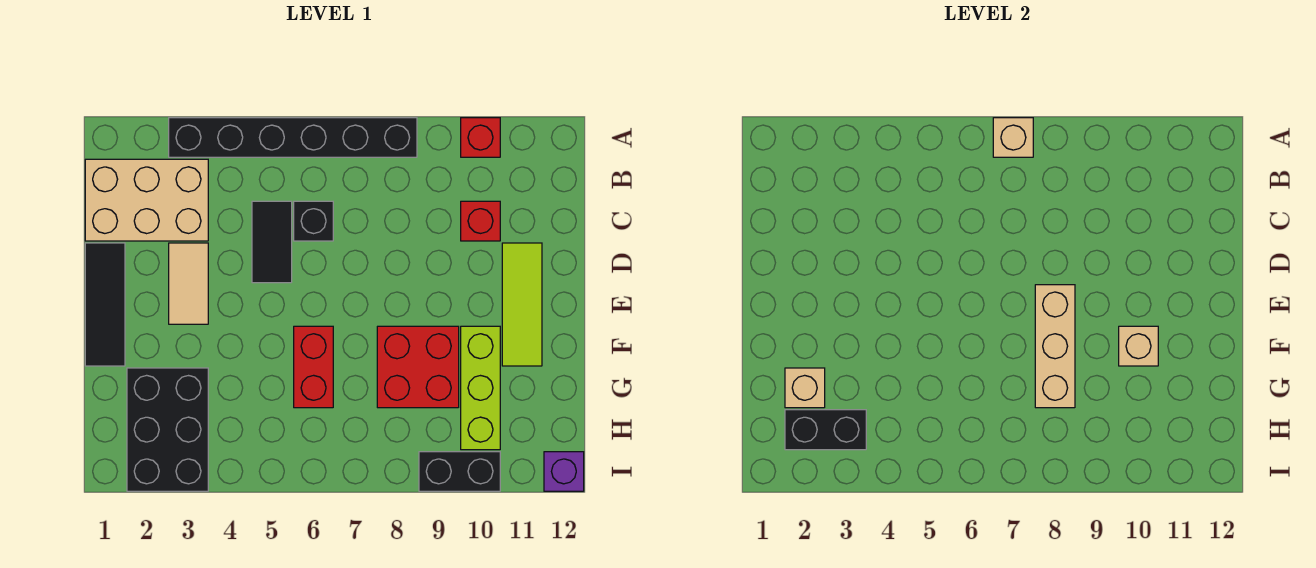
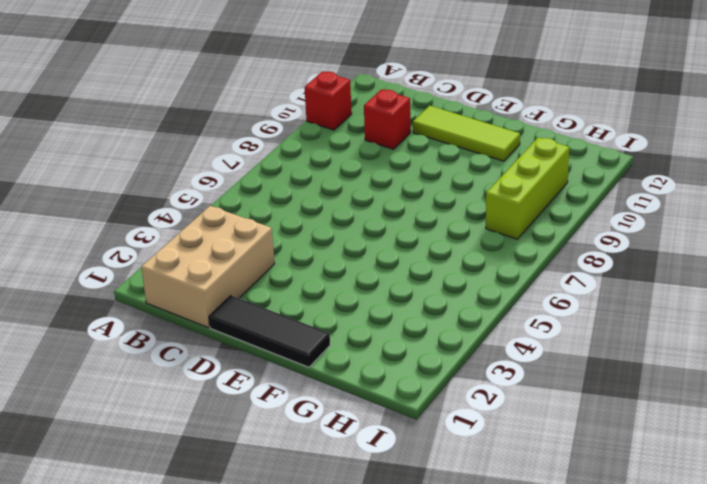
lime 1x3 brick [486,137,569,239] -> lime 1x3 brick turned to [461,326,500,450]
none -> black 1x6 brick [169,118,417,157]
none -> black 1x2 tile [252,201,292,283]
none -> black 1x1 brick [294,201,333,241]

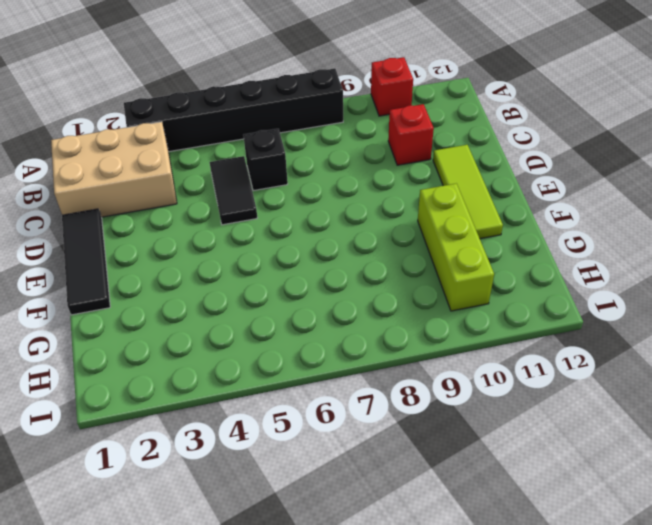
none -> tan 1x2 tile [169,243,208,324]
none -> red 1x2 brick [294,326,333,408]
none -> red 2x2 brick [377,326,459,408]

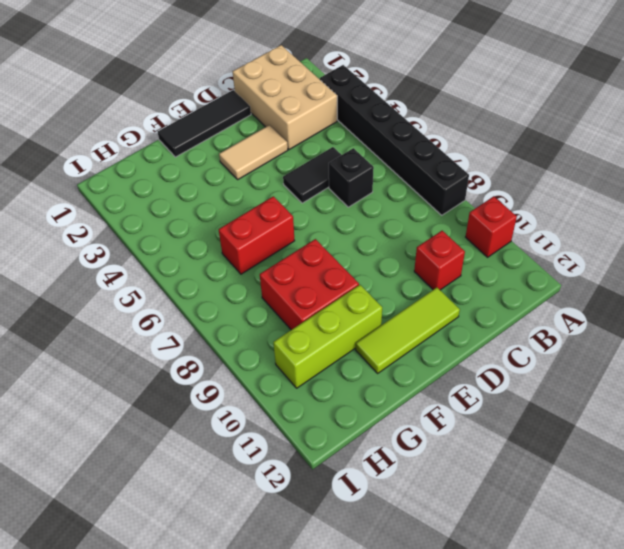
none -> black 2x3 brick [127,368,208,491]
none -> black 1x2 brick [419,452,500,491]
none -> purple 1x1 brick [544,452,584,491]

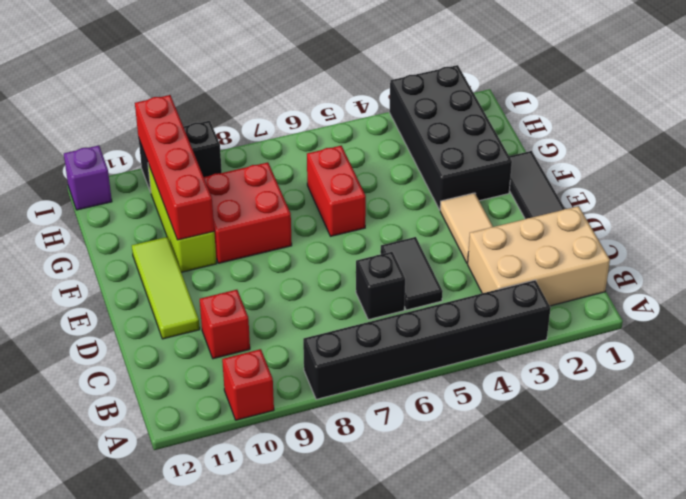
black 2x4 brick [389,65,512,210] -> black 2x3 brick [127,368,208,491]
red 1x4 brick [135,95,214,240] -> tan 1x1 brick [1119,326,1158,366]
none -> tan 1x1 brick [993,118,1033,157]
none -> tan 1x3 brick [1035,285,1075,408]
none -> tan 1x1 brick [785,368,825,408]

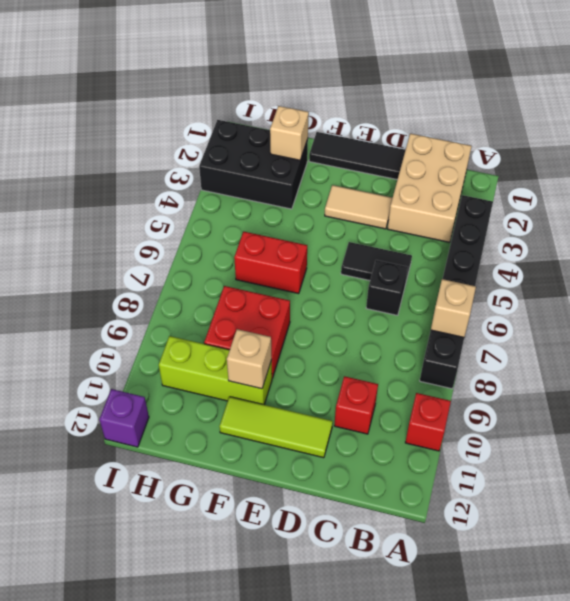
none -> black 1x2 brick [419,452,500,491]
none -> tan 1x3 brick [1035,285,1075,408]
none -> black 1x2 brick [785,410,866,450]

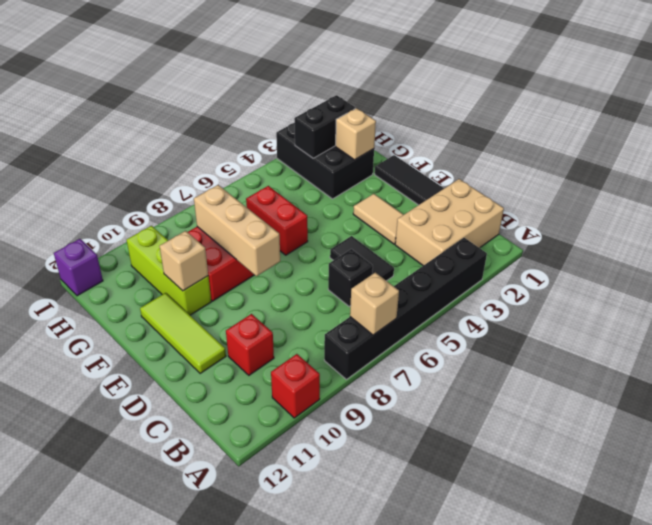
none -> black 1x2 brick [419,452,500,491]

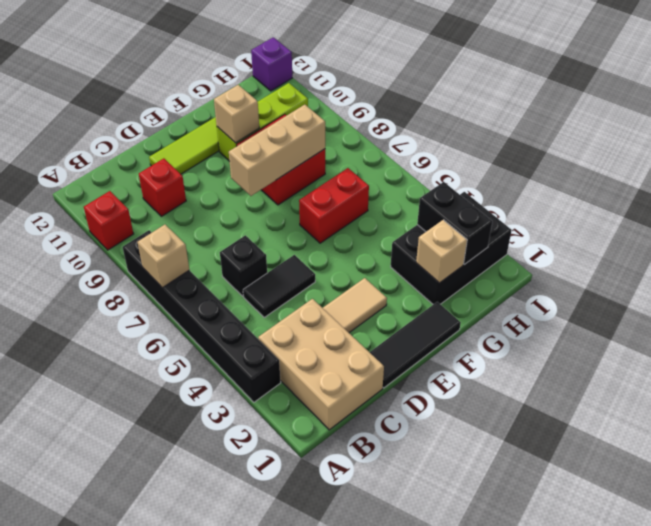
none -> black 1x2 brick [419,452,500,491]

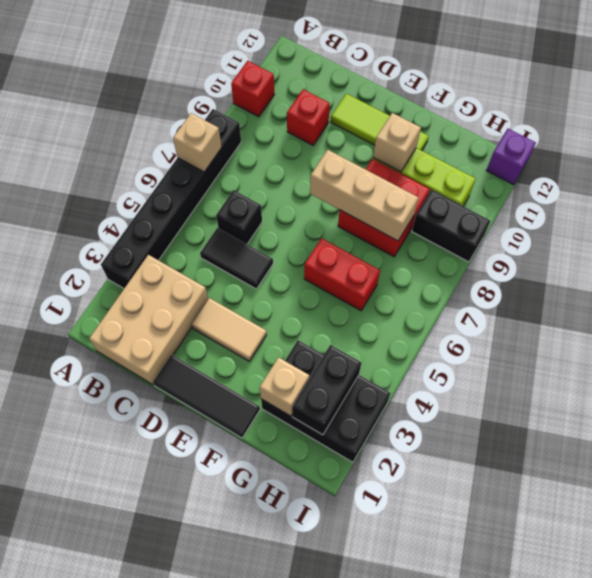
black 1x2 brick [412,190,490,262] -> black 1x2 brick turned to [419,452,500,491]

